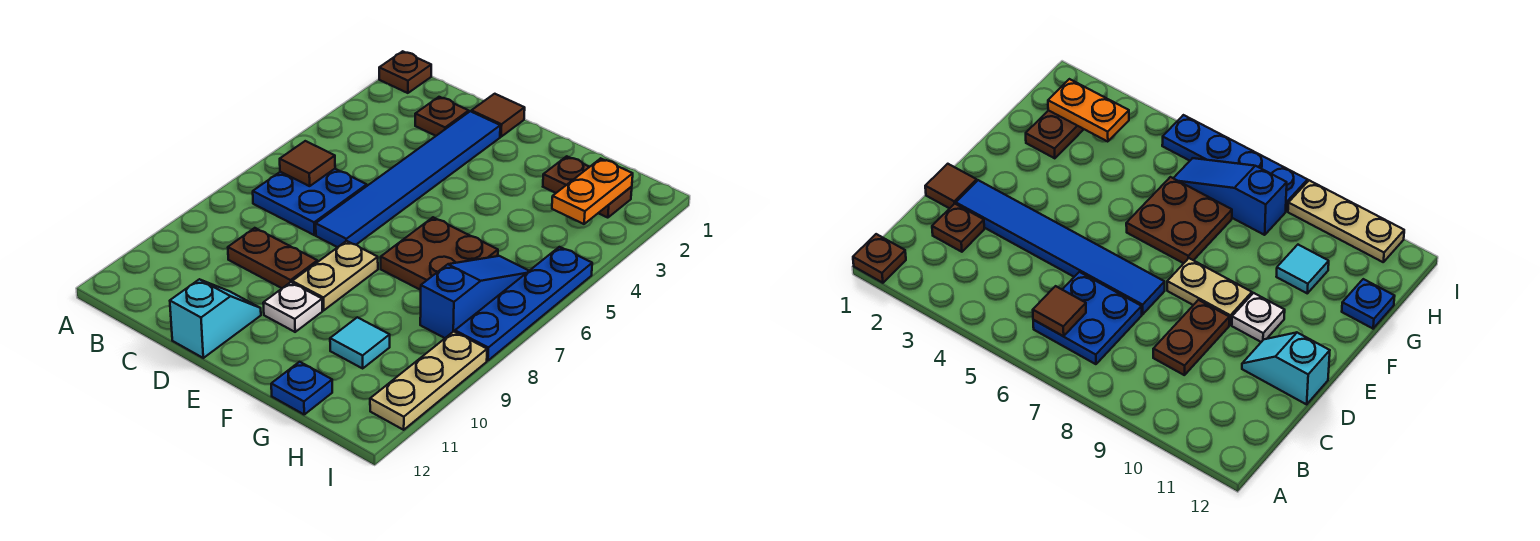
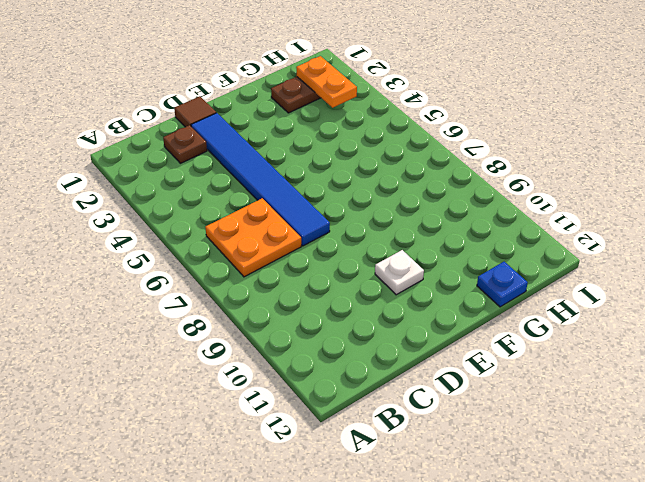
orange 2x2 plate [205,198,301,277] -> blue 2x2 plate [253,169,367,235]
none -> brown 1x1 plate [379,51,431,93]
none -> brown 1x2 plate [228,228,317,288]
none -> cyan 1x2 slope [170,279,261,358]

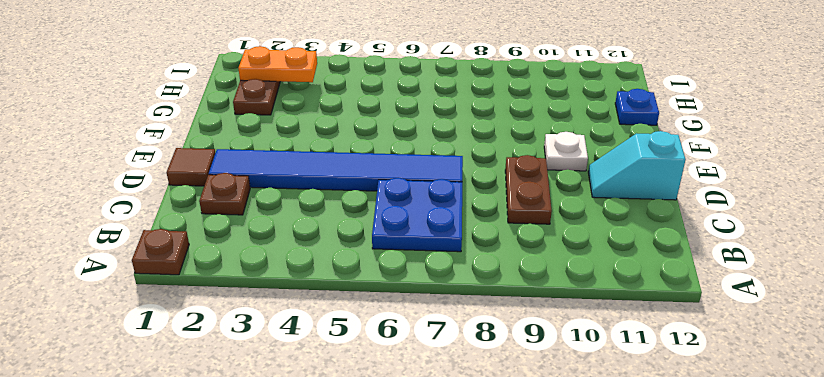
none -> tan 1x2 plate [292,241,378,310]
none -> brown 2x2 plate [381,217,498,290]
none -> cyan 1x1 tile [330,317,390,368]

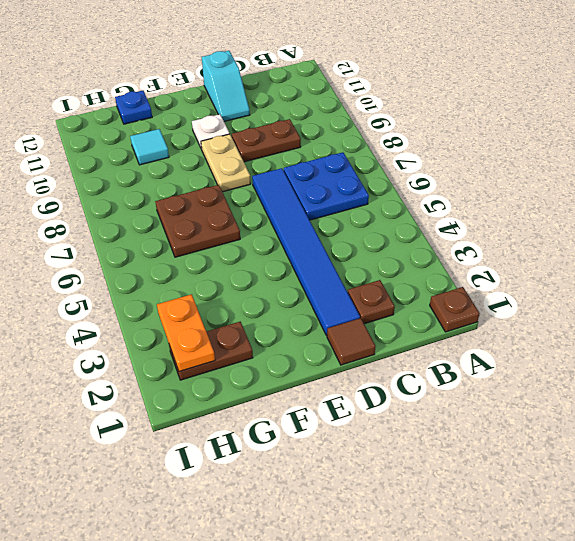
none -> blue 1x3 slope [420,256,529,338]
none -> blue 1x4 plate [455,247,592,361]
none -> tan 1x3 plate [370,331,487,430]

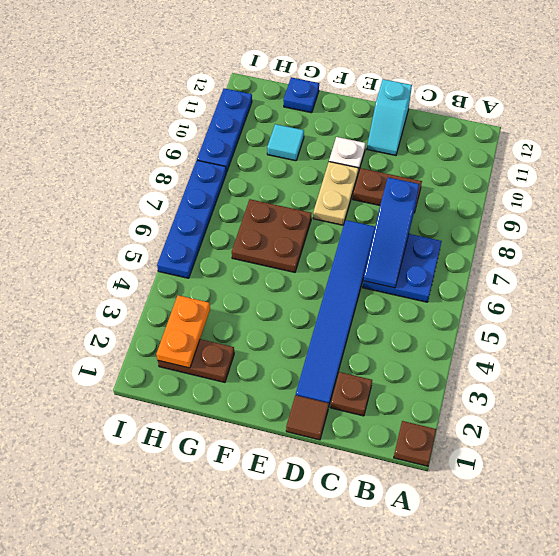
blue 1x3 slope [363,177,419,288] -> blue 1x3 slope moved to [420,256,529,338]
blue 1x3 plate [197,88,252,173] -> tan 1x3 plate [370,331,487,430]
none -> brown 1x1 tile [280,141,335,186]

